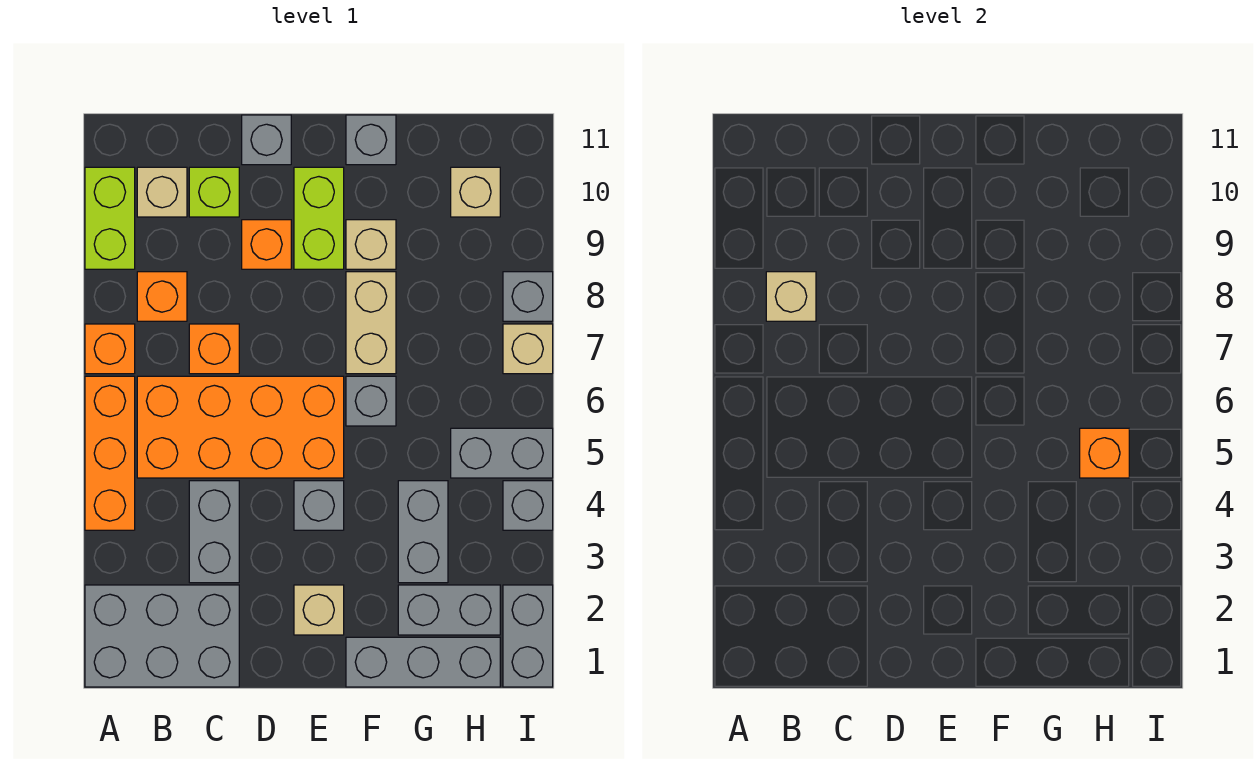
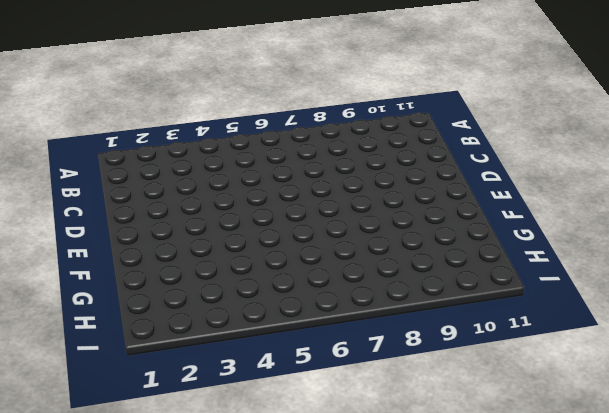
none -> grey 2x3 brick [85,585,239,687]
none -> orange 1x3 brick [85,376,135,530]
none -> orange 1x1 brick [85,324,135,374]
none -> lime 1x2 brick [85,167,135,269]

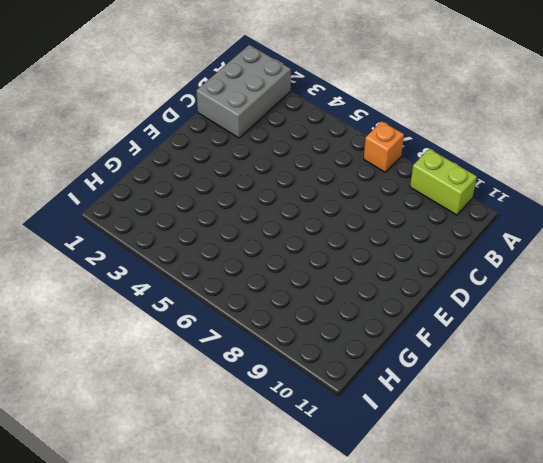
none -> orange 1x3 brick [85,376,135,530]
none -> orange 2x4 brick [137,376,344,478]
none -> orange 1x1 brick [137,272,187,321]
none -> tan 1x1 brick [137,167,187,217]

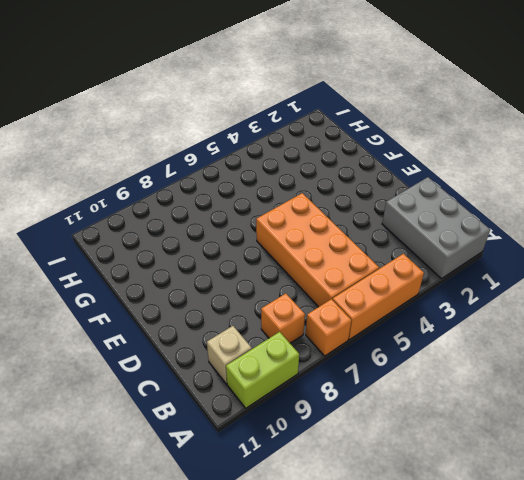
none -> grey 1x2 brick [189,481,239,583]
none -> orange 1x1 brick [189,324,239,374]
none -> lime 1x1 brick [189,167,239,217]
none -> orange 1x1 brick [242,220,291,269]

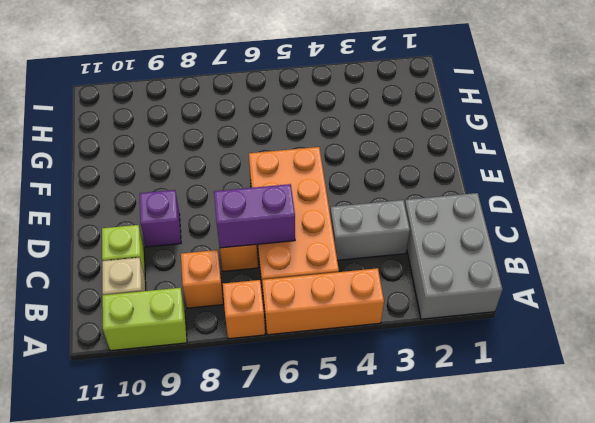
purple 1x2 brick [214,184,295,248] -> none
purple 1x1 brick [140,190,181,247] -> orange 1x1 brick [242,220,291,269]
none -> grey 1x1 brick [242,115,291,165]
none -> tan 1x1 brick [294,585,344,635]
none -> grey 1x1 brick [294,481,344,530]
none -> lime 1x2 brick [294,167,344,269]

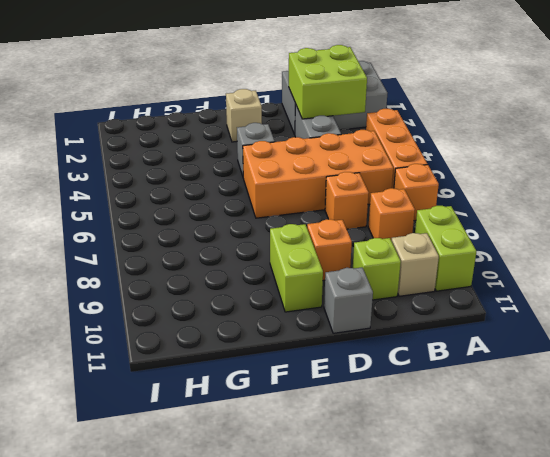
lime 2x2 brick [289,45,367,119] -> none
none -> grey 1x3 brick [346,637,500,687]
none -> grey 1x1 brick [346,376,396,426]
none -> tan 1x2 brick [346,272,396,374]
none -> tan 1x1 brick [346,220,396,269]

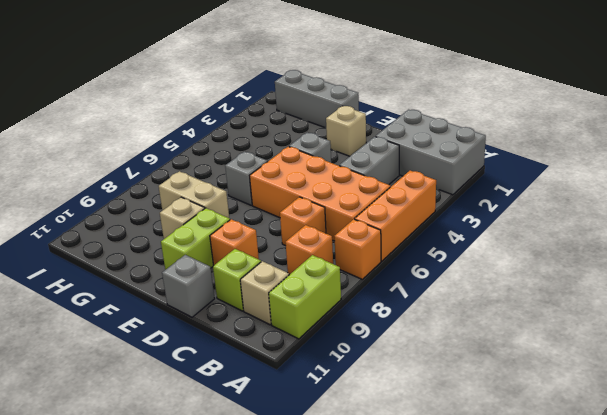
tan 1x2 brick [159,171,229,218] -> tan 1x2 brick turned to [346,272,396,374]
none -> grey 1x1 brick [346,115,396,165]
none -> grey 1x2 brick [398,585,500,635]
none -> grey 1x2 brick [398,481,448,583]
none -> grey 1x2 brick [451,428,553,478]

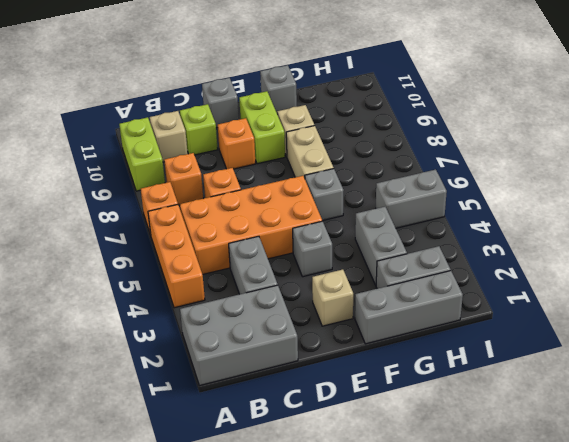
none -> tan 1x1 brick [451,167,500,217]
none -> grey 1x2 brick [503,585,553,687]
none -> grey 1x1 brick [503,481,553,530]
none -> tan 1x1 brick [503,324,553,374]

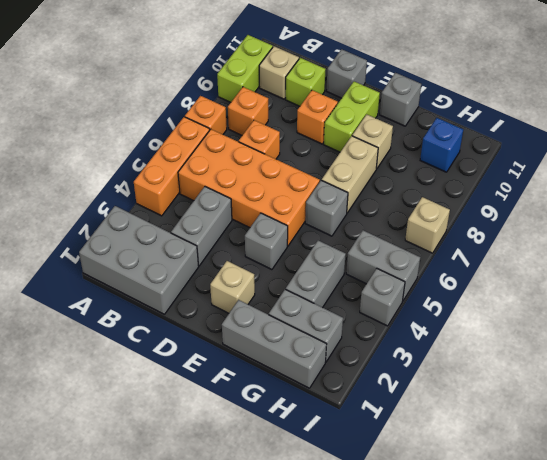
blue 1x1 brick [420,118,463,172] -> tan 1x1 brick [451,167,500,217]
none -> grey 1x2 brick [503,585,553,687]
none -> grey 1x1 brick [503,272,553,321]
none -> tan 1x1 brick [766,272,816,321]
none -> orange 1x1 brick [1080,428,1129,478]

